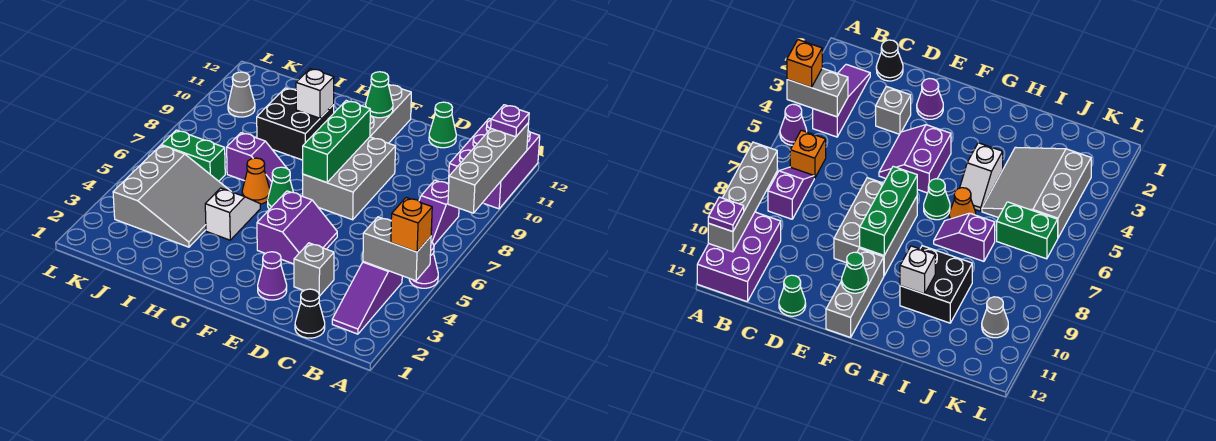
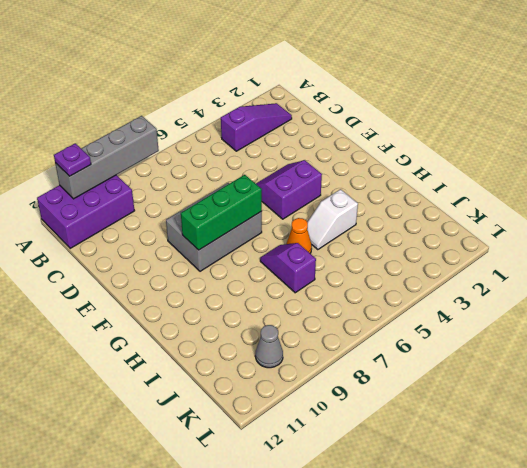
none -> purple 1x1 cone [409,242,438,288]
none -> orange 1x1 brick [790,130,826,178]
none -> purple 1x2 slope [419,180,459,245]

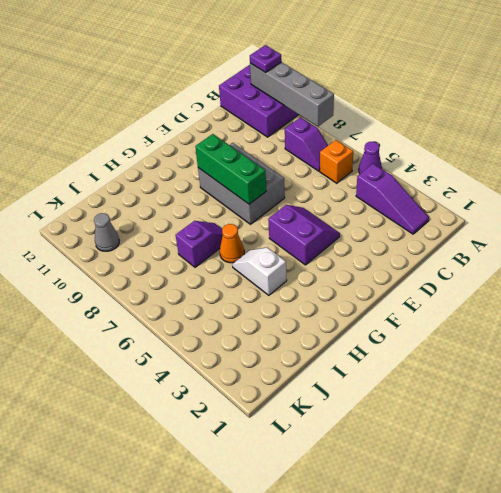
none -> black 1x1 cone [295,289,325,338]
none -> grey 1x1 brick [294,243,334,296]
none -> green 1x1 cone [429,102,456,148]

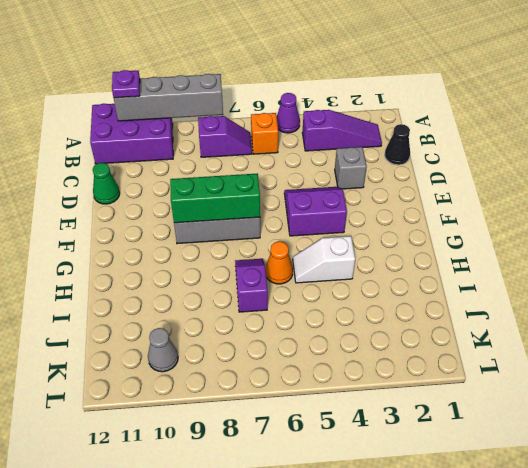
none -> purple 1x1 cone [258,252,287,300]
none -> grey 1x3 brick [370,84,411,143]
none -> green 1x1 cone [268,167,294,209]

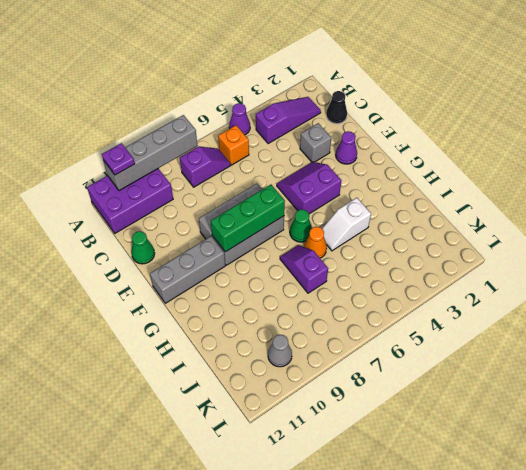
none -> black 2x2 brick [257,88,334,160]
none -> grey 3x3 slope [113,145,230,247]
none -> green 1x2 brick [161,130,225,181]

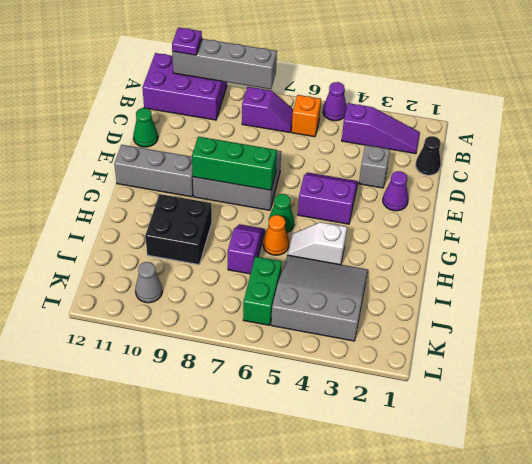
none -> grey 1x2 brick [363,217,431,281]
none -> green 1x1 cone [366,72,393,118]
none -> white 1x1 brick [296,69,334,118]

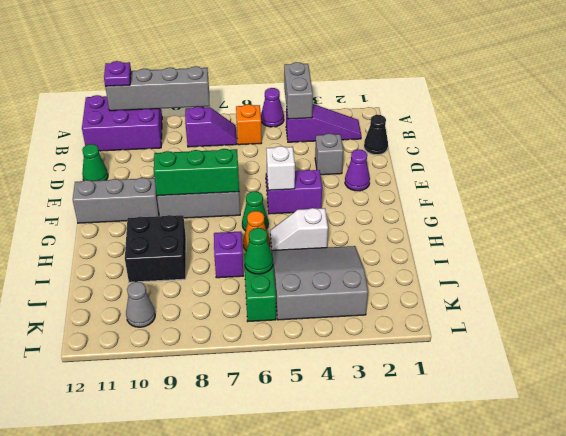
white 1x1 brick [266,146,295,190] -> white 1x1 brick moved to [296,69,334,118]
green 1x1 cone [244,228,273,274] -> green 1x1 cone moved to [366,72,393,118]
none -> orange 1x1 brick [391,198,432,252]

